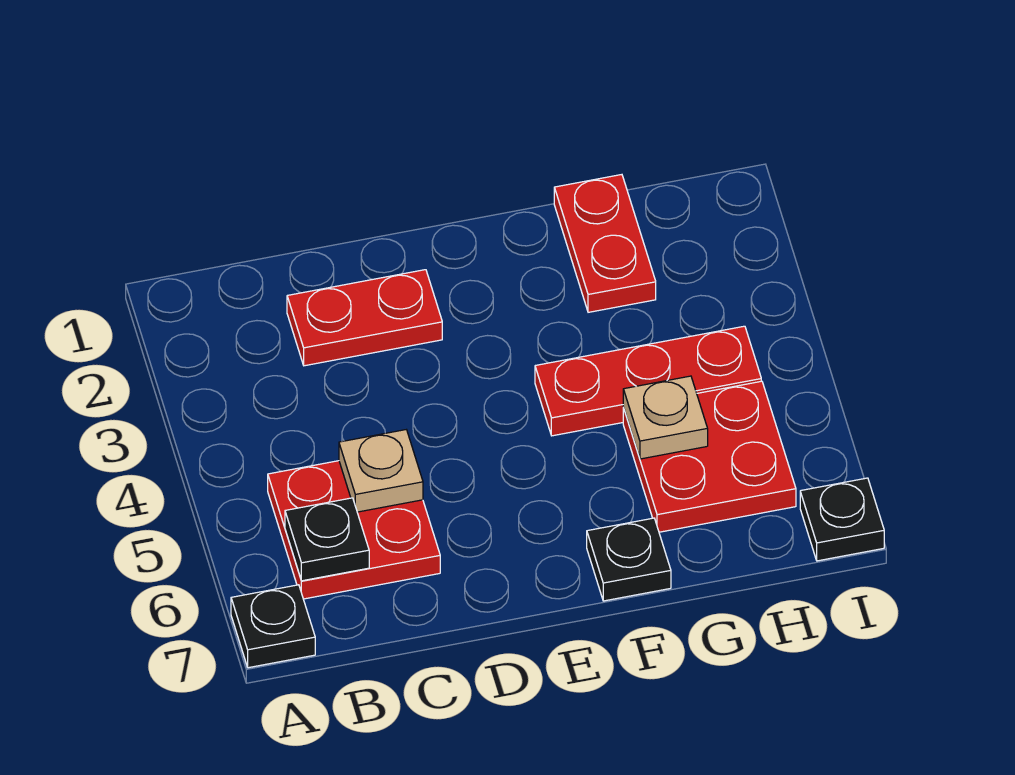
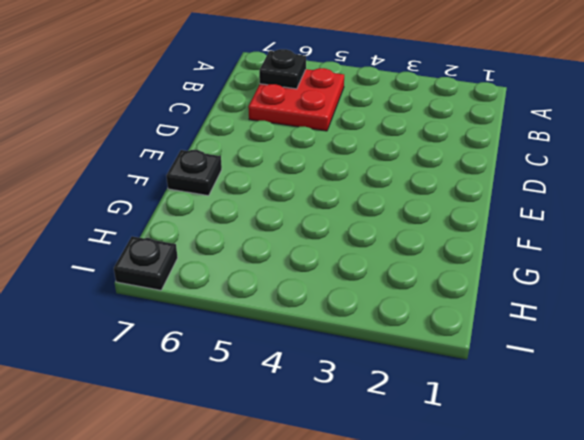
none -> black 1x1 plate [231,585,315,668]
none -> red 1x2 plate [287,270,442,366]

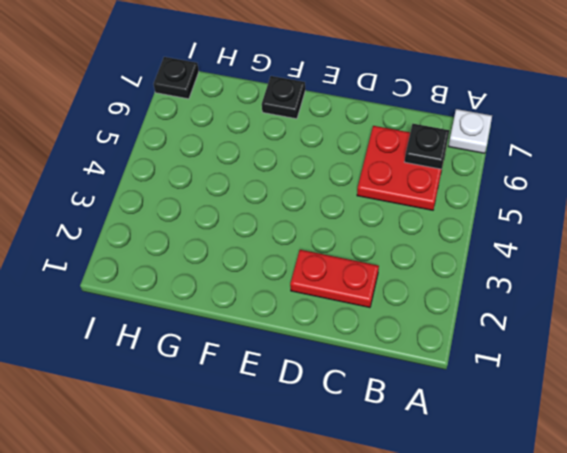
white 1x1 plate [448,109,492,153] -> black 1x1 plate [231,585,315,668]
none -> red 1x3 plate [535,326,761,436]
none -> red 1x2 plate [554,175,656,312]

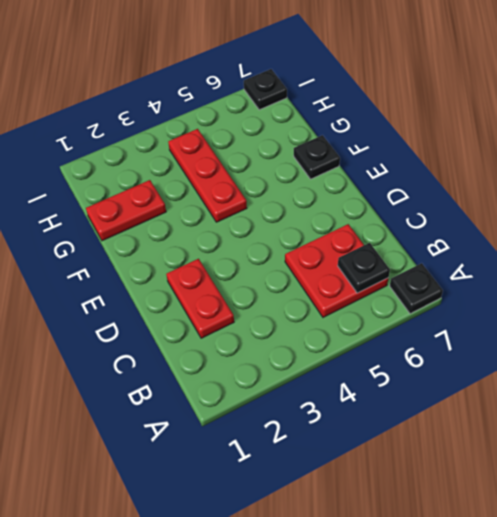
none -> red 2x2 plate [623,381,796,532]
none -> tan 1x1 plate [339,430,423,512]

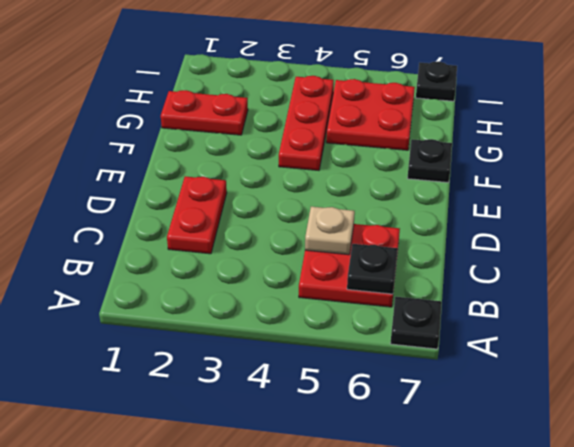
none -> tan 1x1 plate [623,376,708,459]

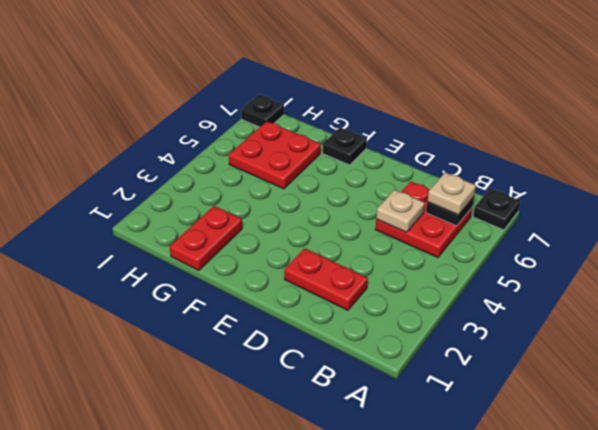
tan 1x1 plate [427,173,476,215] -> tan 1x1 plate moved to [623,376,708,459]
none -> red 1x3 plate [535,326,761,436]

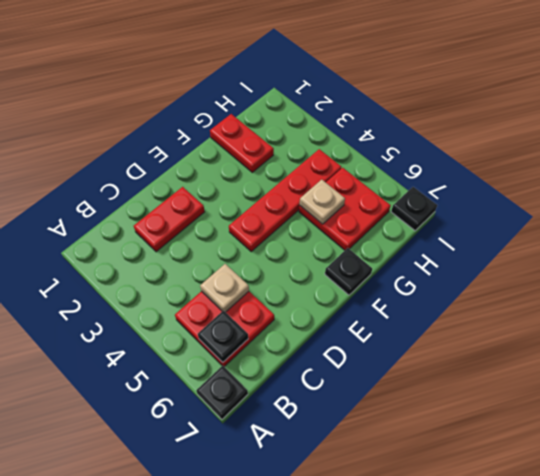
red 1x4 plate [229,149,341,251] -> red 1x3 plate [535,326,761,436]

